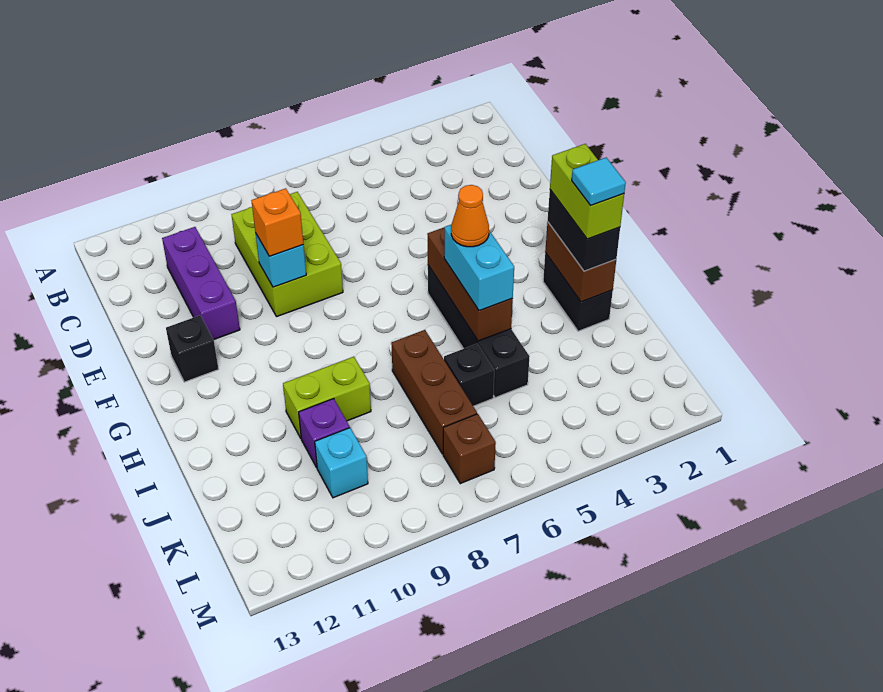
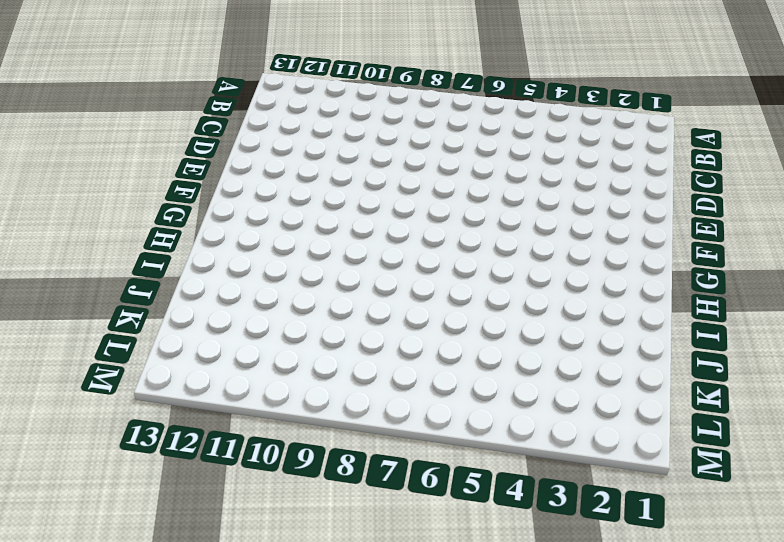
none -> lime 2x3 brick [231,192,343,317]
none -> purple 1x3 brick [162,227,240,340]
none -> black 1x1 brick [166,315,218,382]

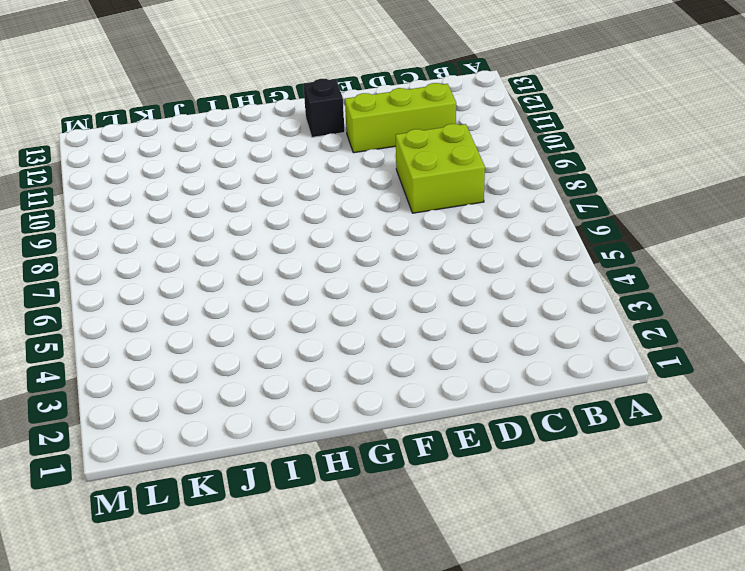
lime 2x2 brick [396,124,485,213] -> lime 2x3 brick [231,192,343,317]
lime 1x3 brick [345,83,456,153] -> purple 1x3 brick [162,227,240,340]
none -> black 1x4 brick [428,265,530,398]
none -> black 1x2 brick [543,253,613,331]
none -> brown 1x3 brick [391,330,477,454]

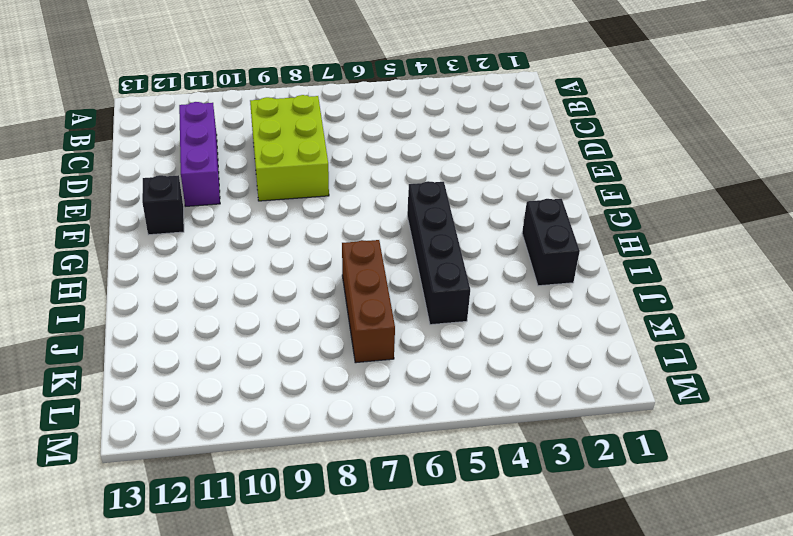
none -> lime 1x2 brick [283,357,371,438]
none -> black 1x1 brick [444,344,494,406]
none -> purple 1x1 brick [299,399,350,468]

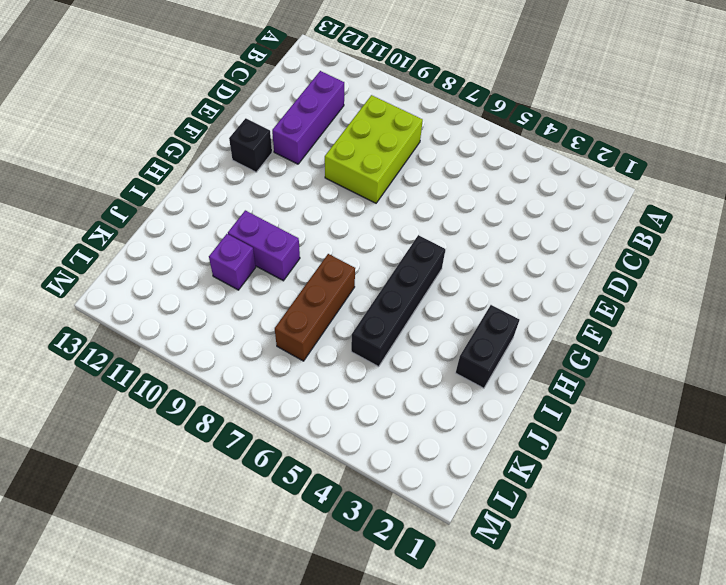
purple 1x2 brick [228,210,300,281] -> lime 1x2 brick [283,357,371,438]
none -> black 1x1 brick [444,344,494,406]
none -> cyan 1x1 brick [315,428,368,498]
none -> brown 1x1 brick [443,414,496,484]

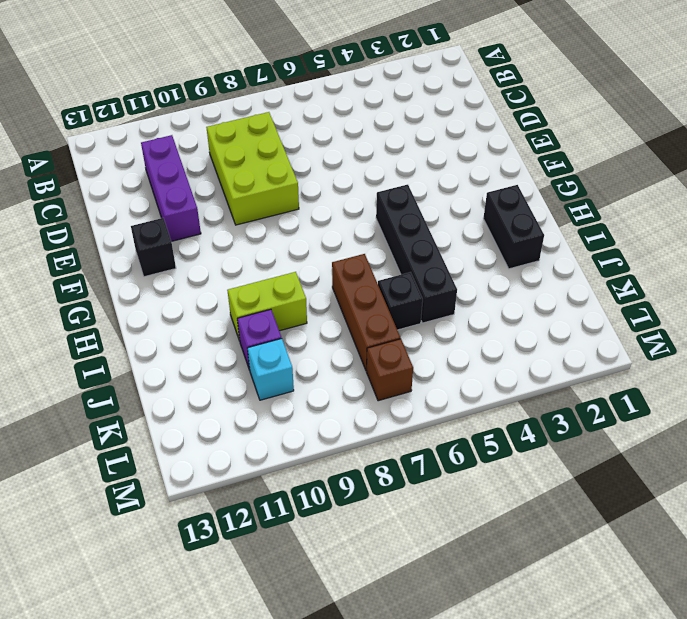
none -> cyan 1x1 brick [256,234,306,287]
none -> brown 1x3 brick [427,227,513,341]
none -> brown 1x2 brick [545,222,616,302]

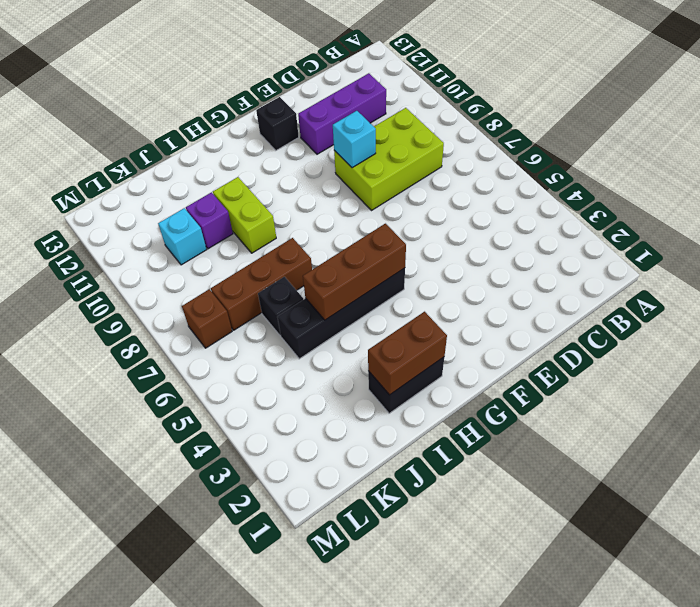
none -> orange 1x1 brick [251,188,303,256]
none -> black 1x2 brick [548,190,620,271]
none -> cyan 1x2 brick [444,225,514,311]

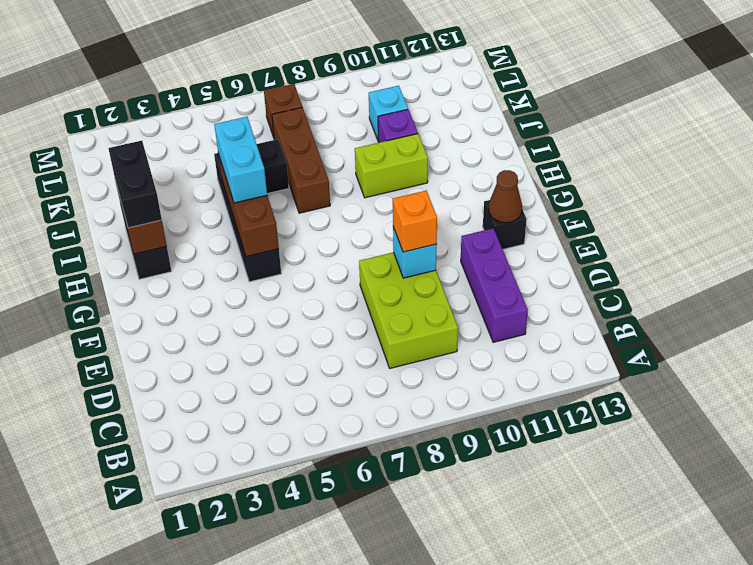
brown 1x1 cone [489,170,522,223] -> none
none -> lime 1x2 brick [550,144,624,239]
none -> orange 1x1 cone [451,185,489,247]
none -> cyan 1x1 tile [572,158,626,206]

